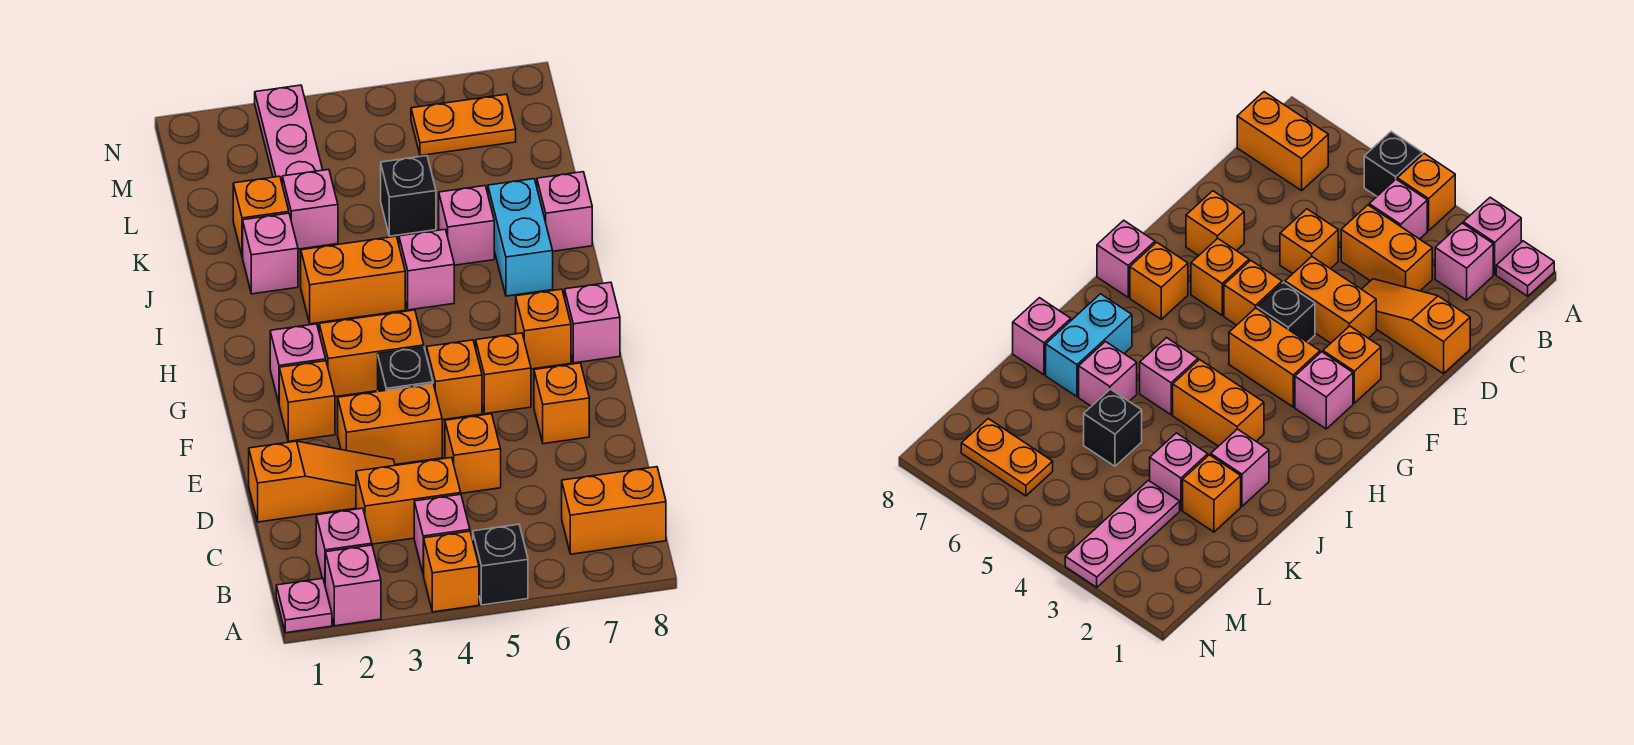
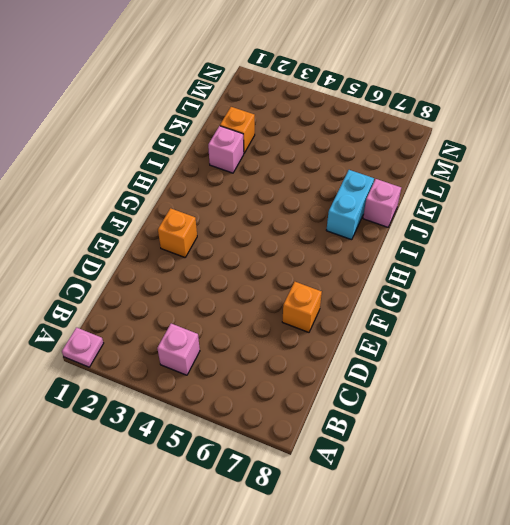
none -> pink 1x1 brick [325,545,381,626]
none -> orange 1x1 brick [424,531,479,612]
none -> black 1x1 brick [473,524,528,605]
none -> pink 1x1 brick [316,508,372,584]

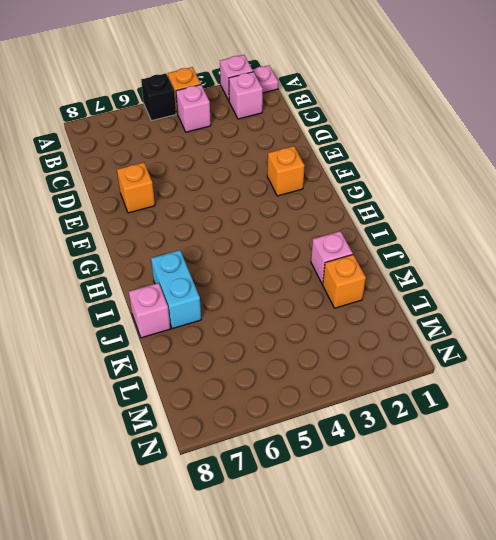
none -> orange 1x2 brick [562,467,666,554]
none -> orange 1x2 brick [356,458,461,544]
none -> orange 1x3 slope [249,441,395,522]
none -> orange 1x1 brick [445,414,501,493]

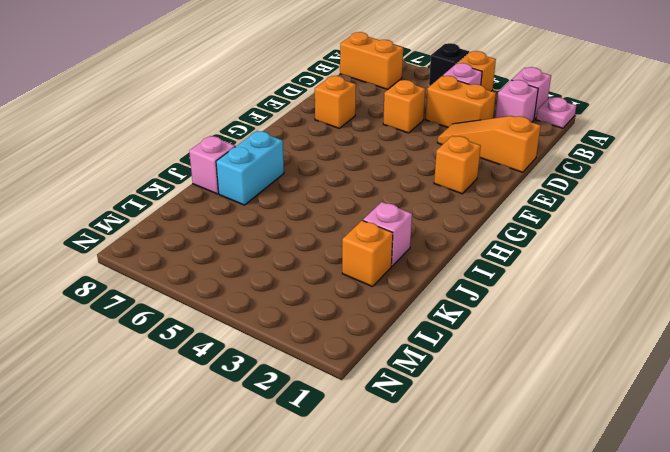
none -> orange 1x2 brick [338,384,442,465]
none -> black 1x1 brick [378,347,433,391]
none -> orange 1x1 brick [427,340,482,420]
none -> orange 1x1 brick [476,333,531,414]

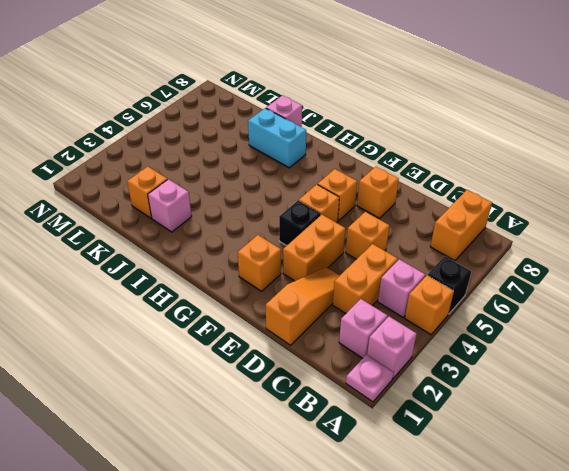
none -> pink 1x1 brick [270,324,326,403]
none -> orange 1x2 brick [319,310,424,397]
none -> orange 1x1 brick [516,289,571,369]
none -> pink 1x1 brick [565,282,620,363]

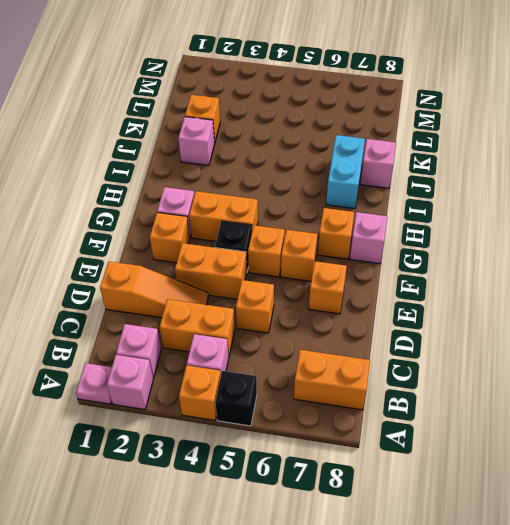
none -> orange 1x2 brick [301,236,405,324]
none -> pink 1x1 brick [399,229,454,310]
none -> pink 1x1 brick [439,186,494,265]
none -> pink 1x1 brick [282,169,338,249]

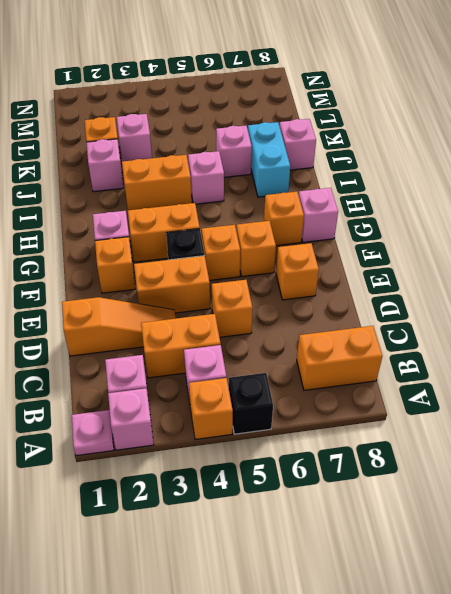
none -> black 1x1 brick [381,156,436,236]
none -> pink 1x3 plate [255,85,323,182]
none -> orange 1x2 plate [411,94,516,156]

